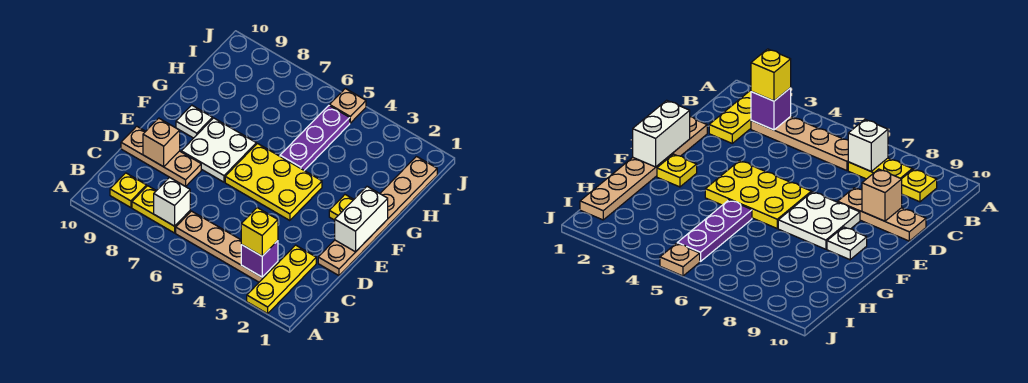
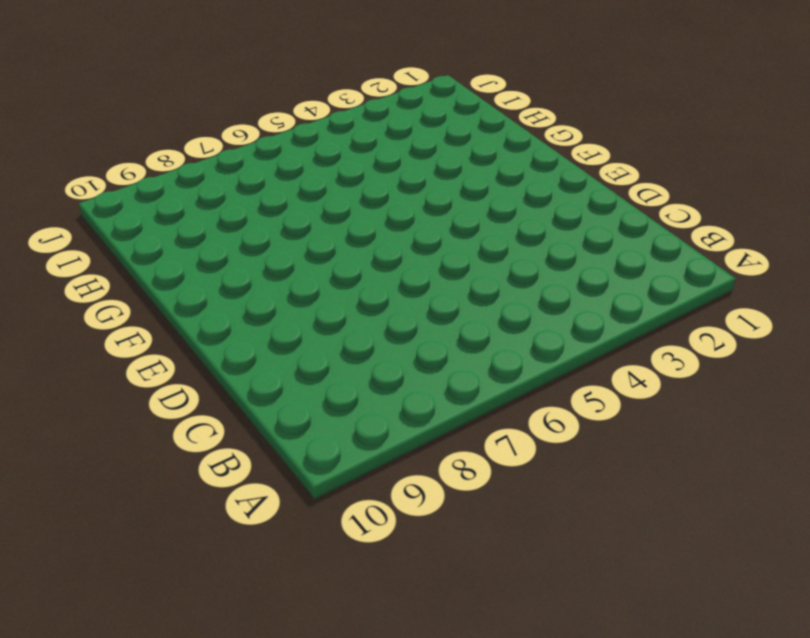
none -> yellow 1x3 plate [247,245,316,314]
none -> tan 1x4 plate [176,211,278,282]
none -> yellow 1x2 plate [132,186,190,233]

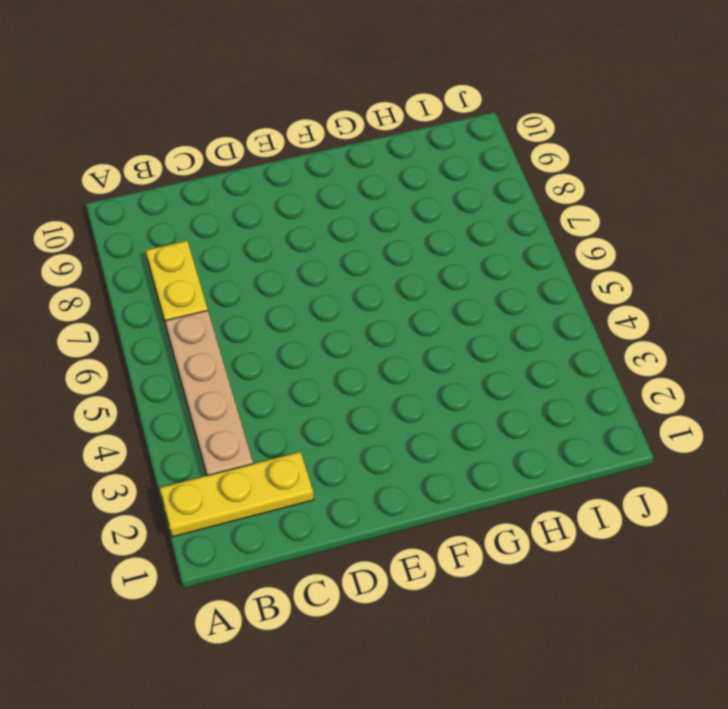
none -> yellow 1x1 plate [110,173,147,208]
none -> tan 1x6 plate [318,156,437,276]
none -> tan 1x3 plate [121,126,201,187]

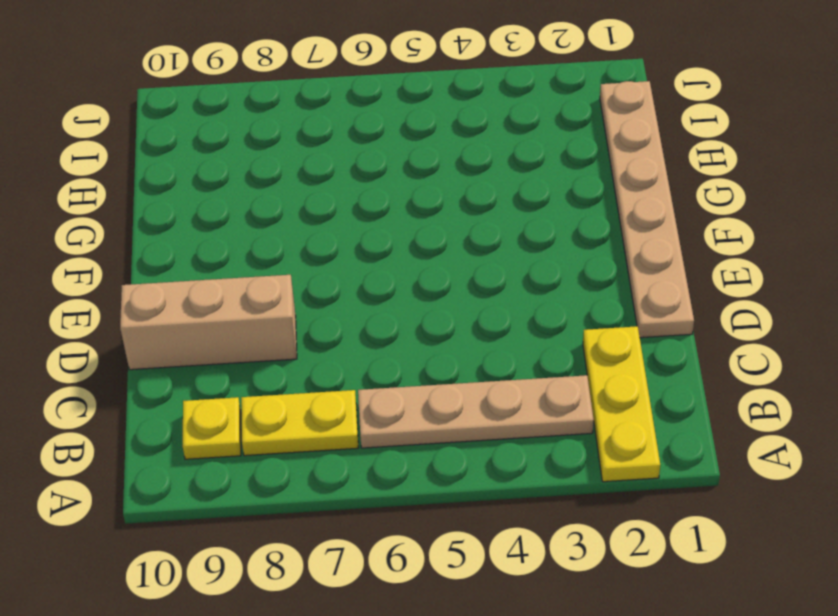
tan 1x3 brick [120,275,297,370] -> tan 1x3 plate [121,126,201,187]
none -> yellow 2x3 plate [225,144,322,221]
none -> white 2x2 plate [181,118,256,182]
none -> yellow 1x1 plate [329,195,354,220]

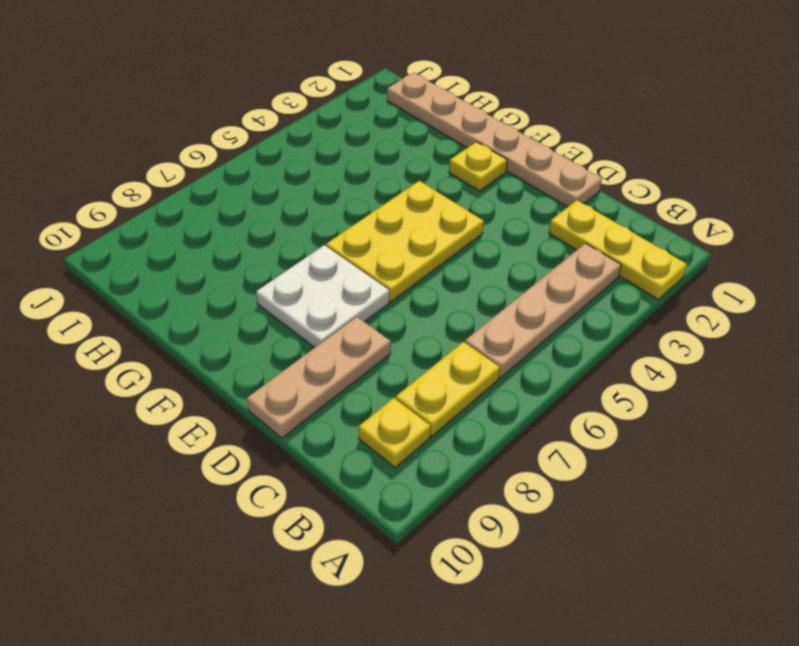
none -> white 1x1 plate [176,105,213,138]
none -> purple 1x3 plate [280,106,350,170]
none -> tan 1x1 plate [330,88,366,123]

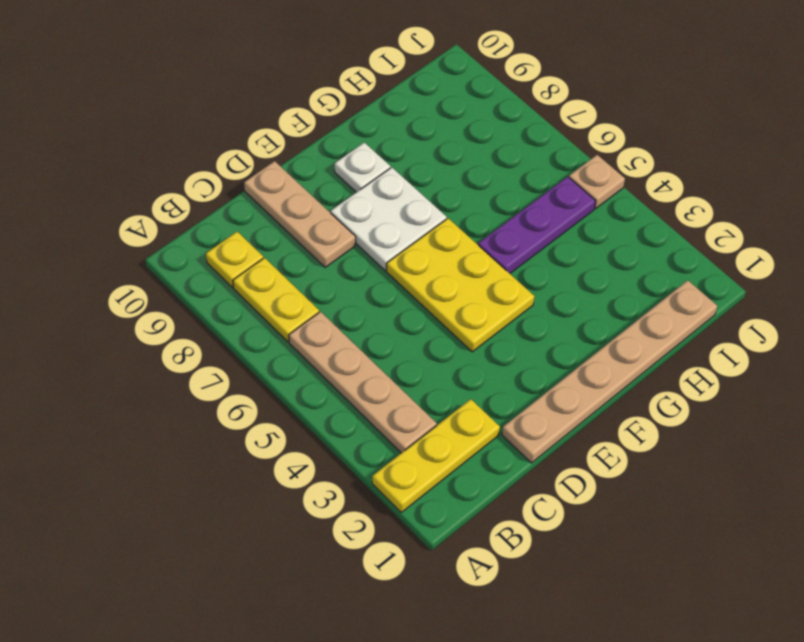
none -> yellow 1x1 plate [329,195,354,220]
none -> purple 1x1 brick [241,241,278,277]
none -> white 1x1 brick [154,177,190,226]

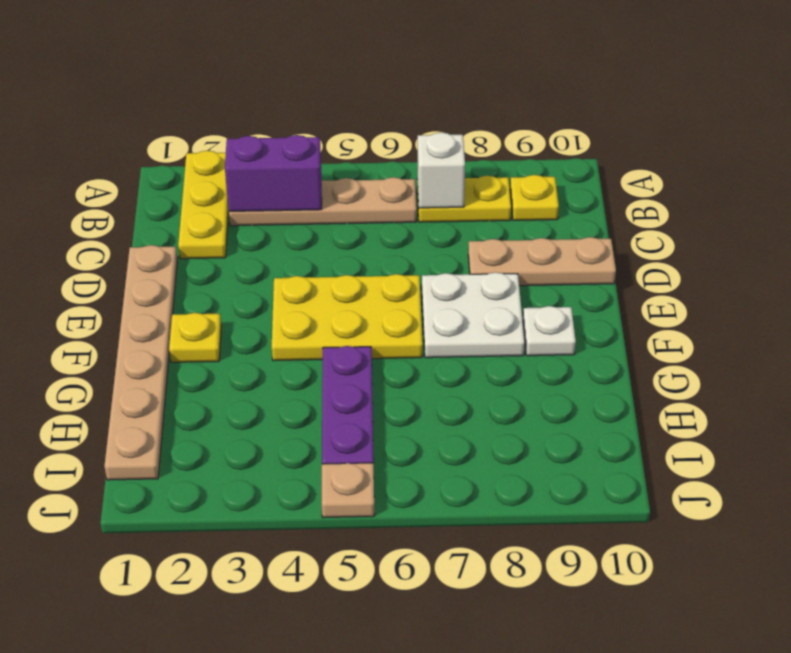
purple 1x2 brick [225,135,322,211] -> purple 1x1 brick [241,241,278,277]
none -> tan 1x1 brick [143,118,180,167]
none -> white 1x2 brick [335,186,388,252]
none -> yellow 1x1 brick [241,208,278,256]

